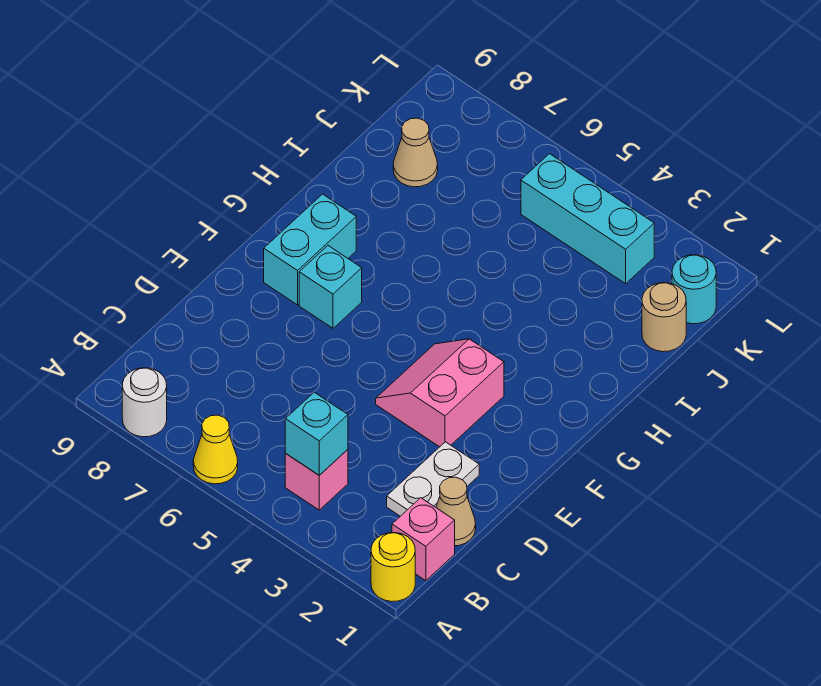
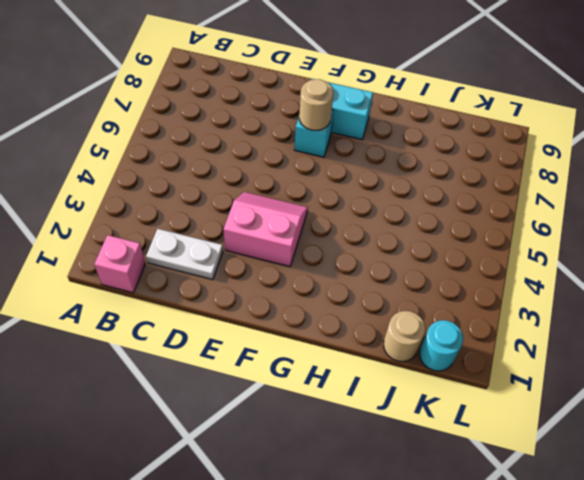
tan 1x1 round brick [299,79,334,130] -> none
none -> yellow 1x1 round brick [371,533,415,602]
none -> yellow 1x1 cone [193,415,238,484]
none -> white 1x1 round brick [122,368,167,437]

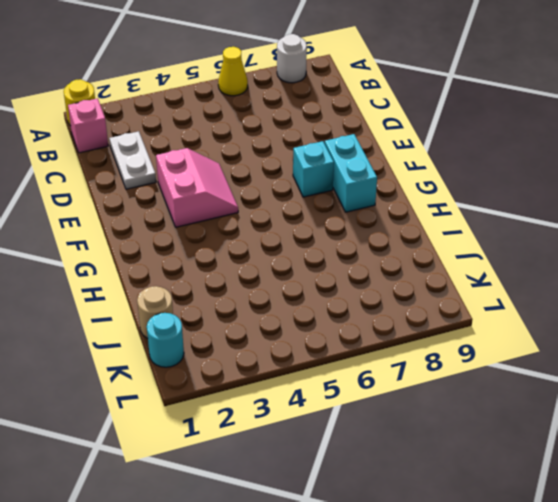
none -> pink 1x1 brick [285,449,348,510]
none -> tan 1x1 cone [436,477,476,546]
none -> tan 1x1 cone [393,118,438,187]

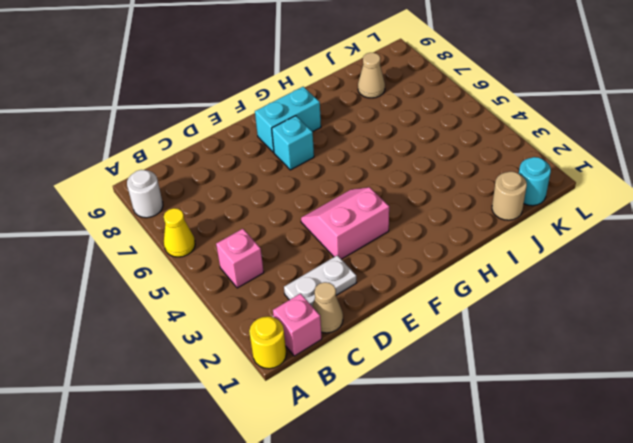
none -> cyan 1x3 brick [521,154,654,284]
none -> cyan 1x1 brick [285,392,348,475]

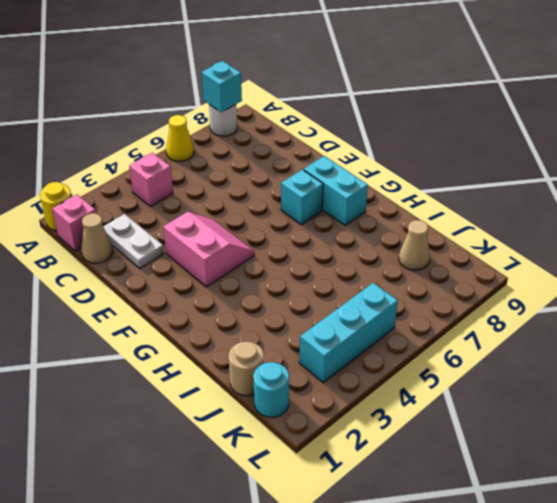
cyan 1x1 brick [201,61,242,112] -> cyan 1x1 brick moved to [285,392,348,475]

